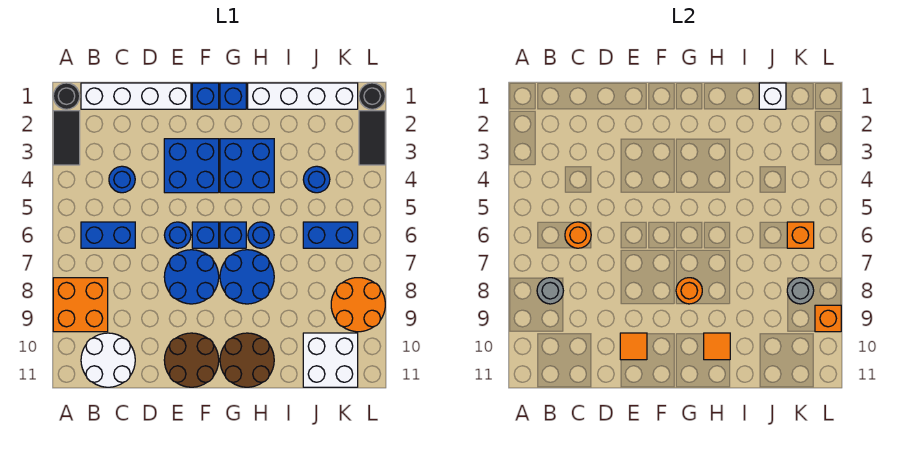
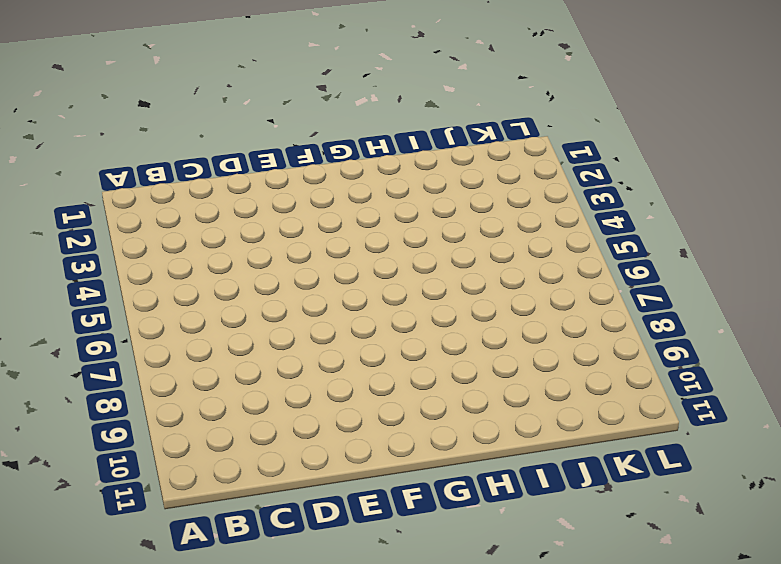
none -> black 1x1 round brick [53,83,80,109]
none -> black 1x2 tile [53,111,80,165]
none -> orange 2x2 brick [53,278,108,332]
none -> white 1x4 brick [81,83,191,109]

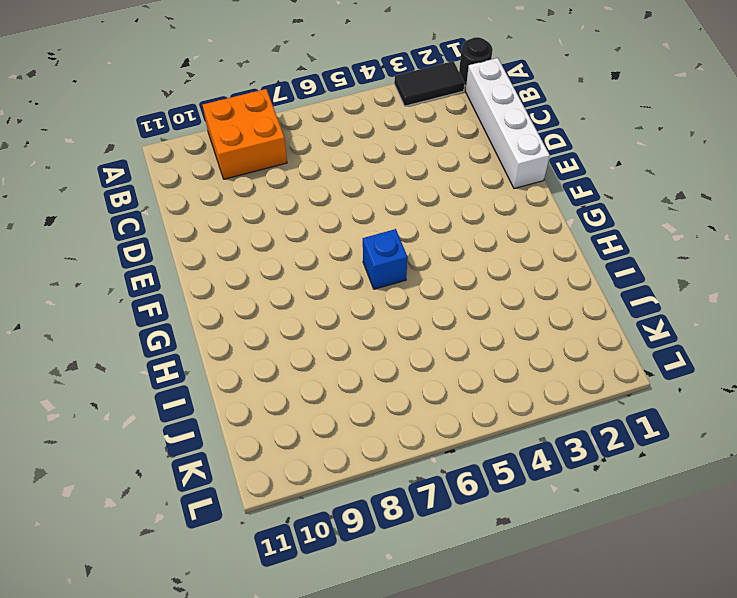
none -> blue 1x2 brick [81,222,135,248]
none -> white 2x2 round brick [81,333,135,387]
none -> blue 1x1 round brick [109,166,135,193]
none -> blue 2x2 brick [164,139,219,193]

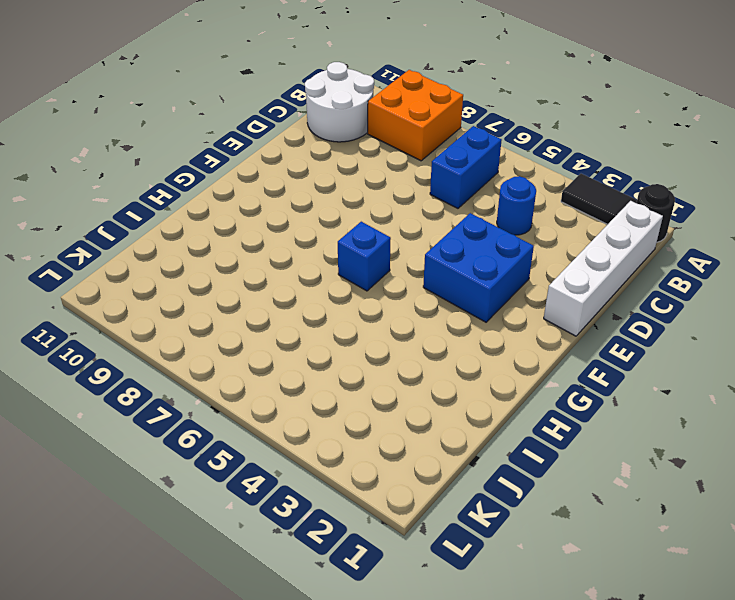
none -> blue 1x1 round brick [164,222,191,248]
none -> blue 2x2 round brick [164,250,219,304]
none -> brown 2x2 round brick [164,333,219,387]
none -> blue 1x1 brick [192,83,219,109]

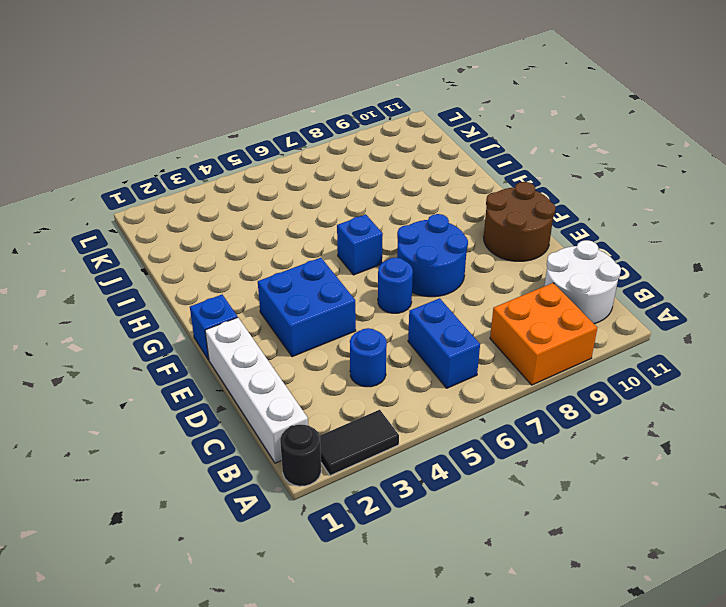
none -> blue 1x1 brick [192,222,219,248]
none -> blue 1x1 brick [220,83,246,109]
none -> blue 2x2 brick [220,139,274,193]
none -> blue 2x2 round brick [220,250,274,304]

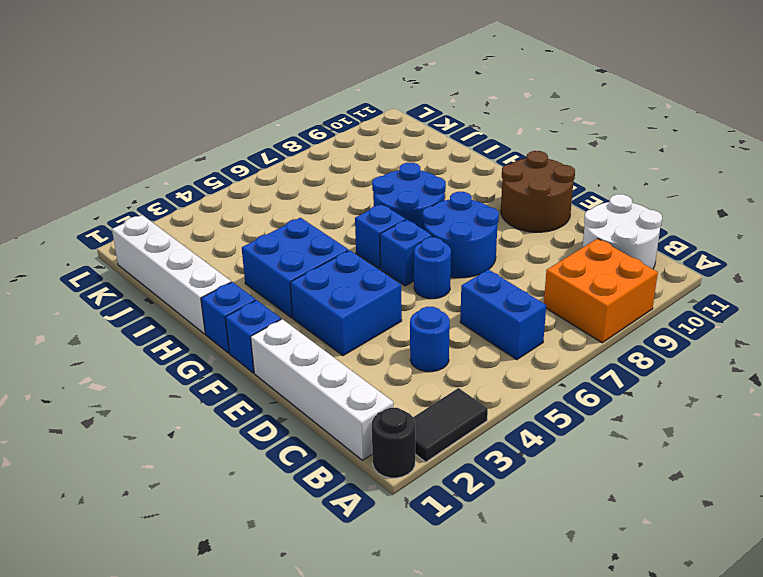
none -> brown 2x2 round brick [220,333,274,387]
none -> blue 1x1 round brick [248,222,274,248]
none -> blue 1x1 round brick [303,166,330,193]
none -> blue 1x2 brick [303,222,358,248]

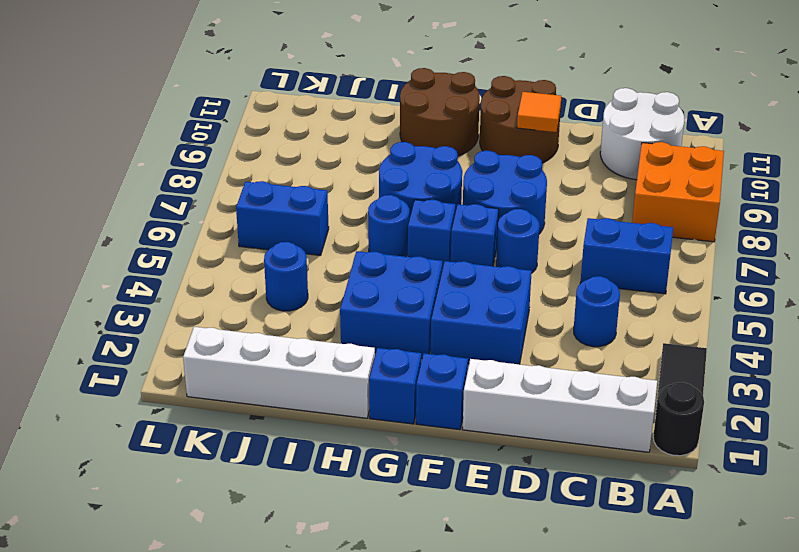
none -> white 2x2 brick [303,333,358,387]
none -> orange 2x2 round brick [331,278,385,332]
none -> black 1x1 round brick [359,83,385,109]
none -> black 1x2 tile [359,111,385,165]

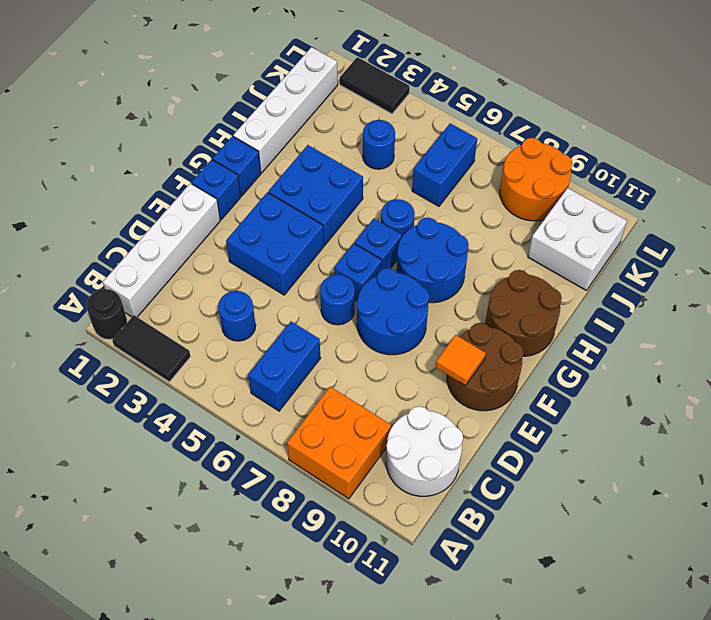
none -> black 1x1 round brick [359,83,385,109]
none -> grey 1x1 round brick [537,278,563,304]
none -> orange 1x1 round brick [565,222,591,248]
none -> orange 1x1 round brick [676,278,702,304]

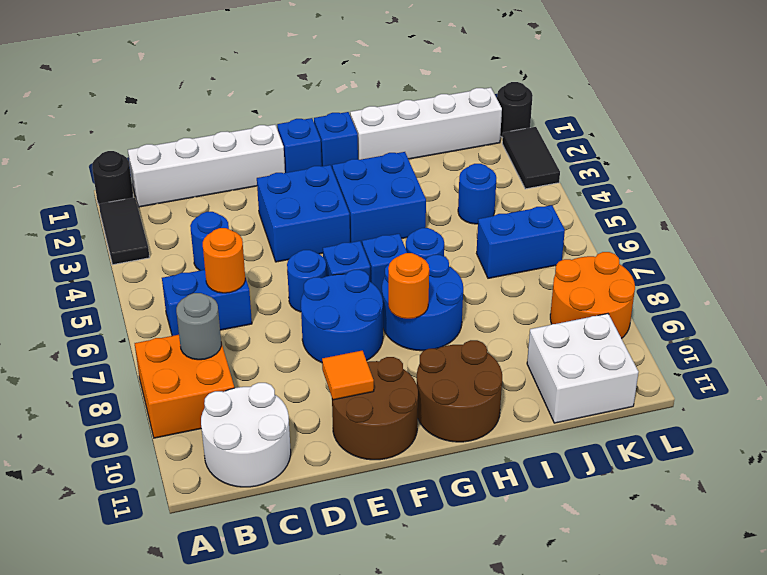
none -> orange 1x1 tile [704,333,730,360]
none -> white 1x1 brick [759,83,786,109]
none -> orange 1x1 brick [787,222,814,248]
none -> grey 1x1 round brick [787,278,814,304]

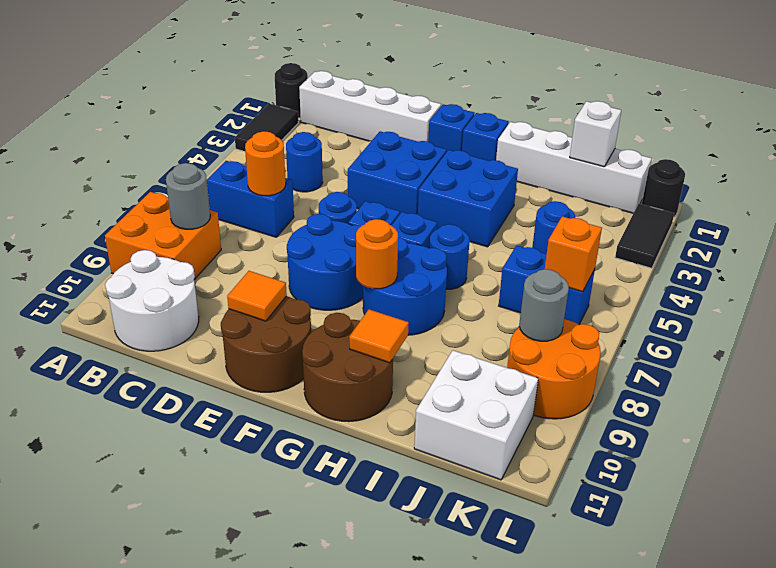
none -> orange 1x1 brick [815,305,841,332]

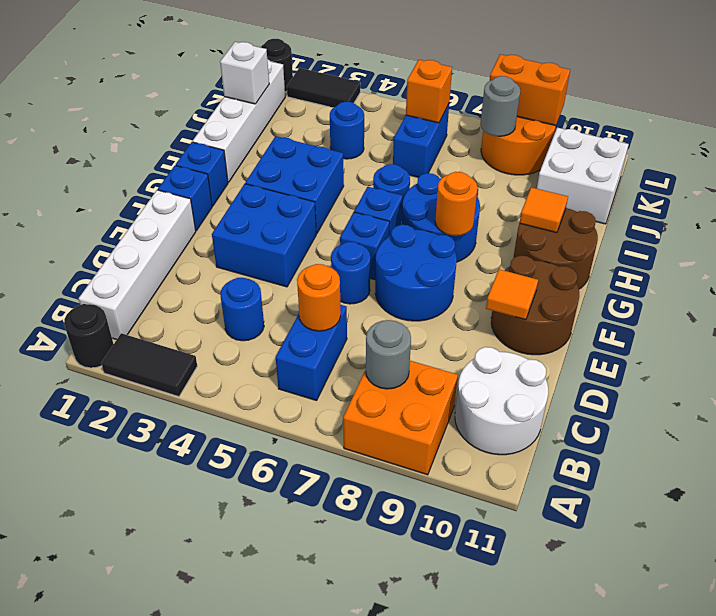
orange 1x2 brick [490,54,570,126] -> orange 1x1 brick [815,305,841,332]

